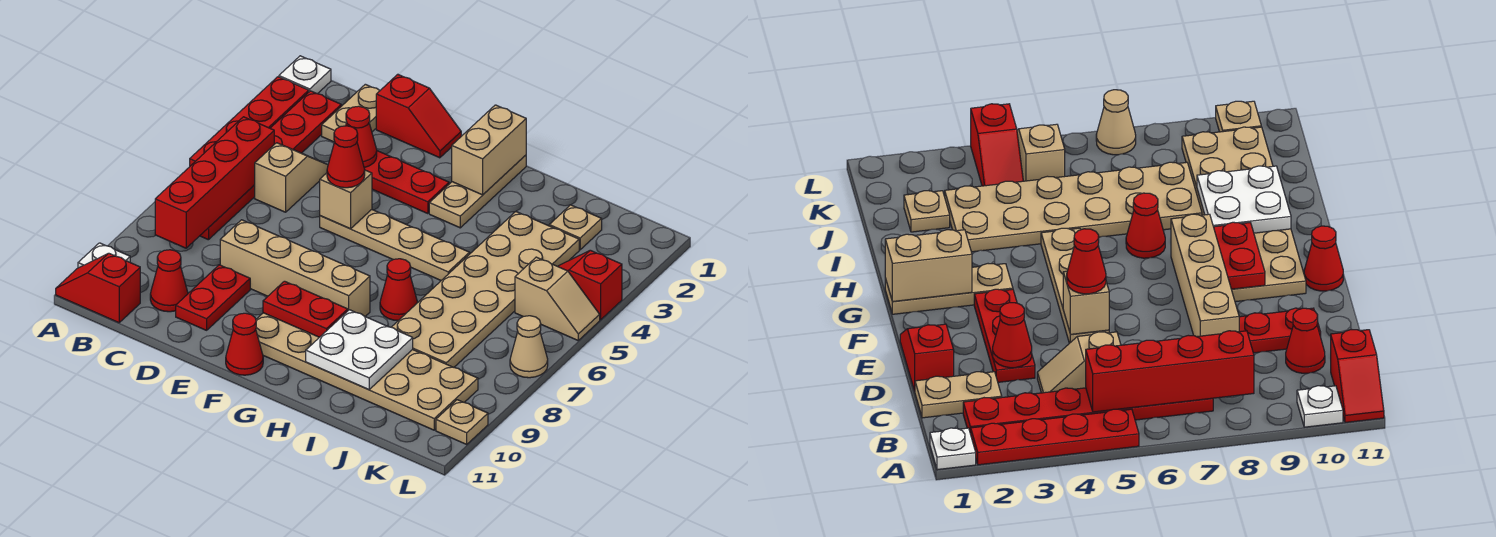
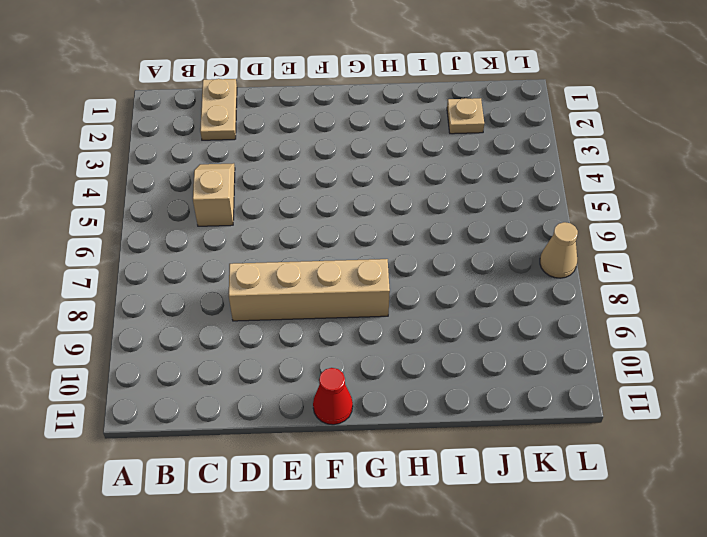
none -> white 1x1 plate [279,56,331,94]
none -> red 1x4 plate [190,77,309,166]
none -> white 1x1 plate [78,243,130,268]
none -> red 1x2 slope [56,253,140,323]

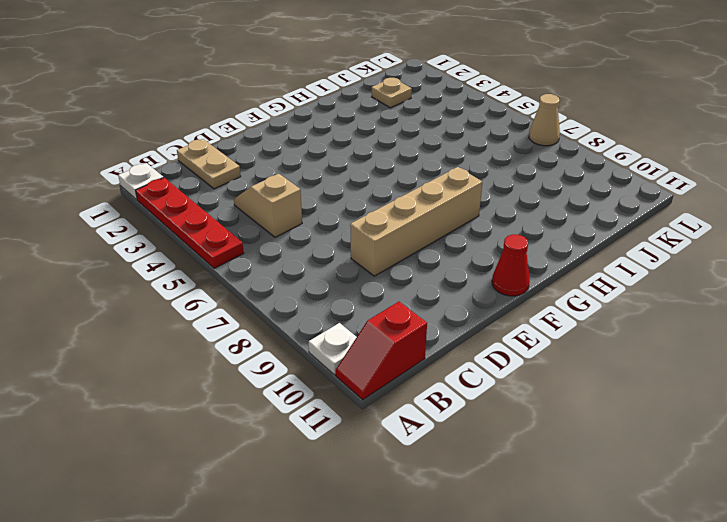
none -> red 1x6 plate [200,91,341,240]
none -> red 1x1 cone [150,250,188,312]
none -> red 1x2 slope [376,74,461,158]
none -> red 1x3 plate [364,151,449,214]

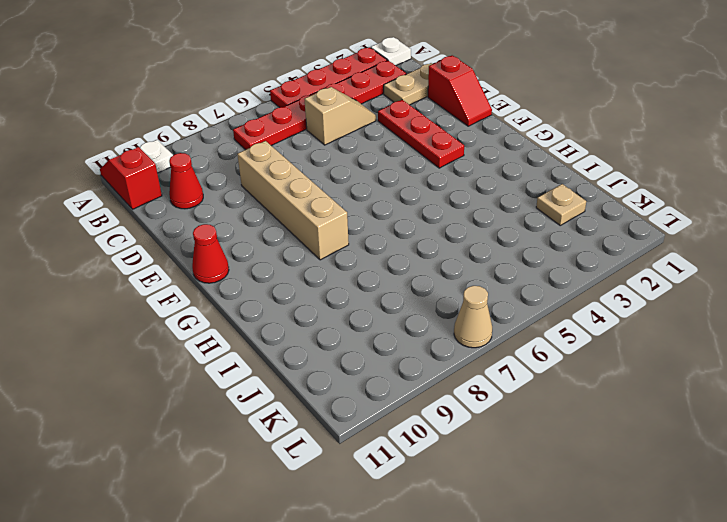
none -> red 1x2 plate [176,265,250,330]
none -> tan 1x4 plate [320,210,470,280]
none -> tan 2x6 plate [256,313,478,430]
none -> tan 1x3 plate [429,155,526,228]

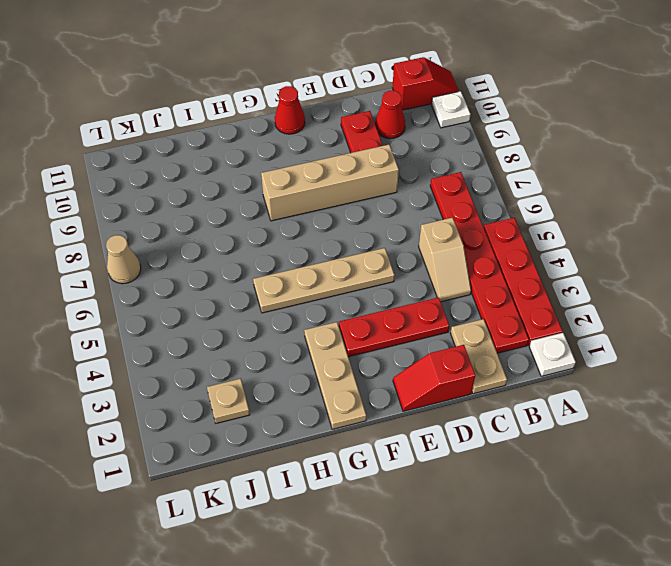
none -> tan 2x6 plate [256,313,478,430]
none -> red 1x1 cone [380,259,418,321]
none -> tan 2x6 plate [392,212,579,367]
none -> red 1x2 slope [558,250,622,320]

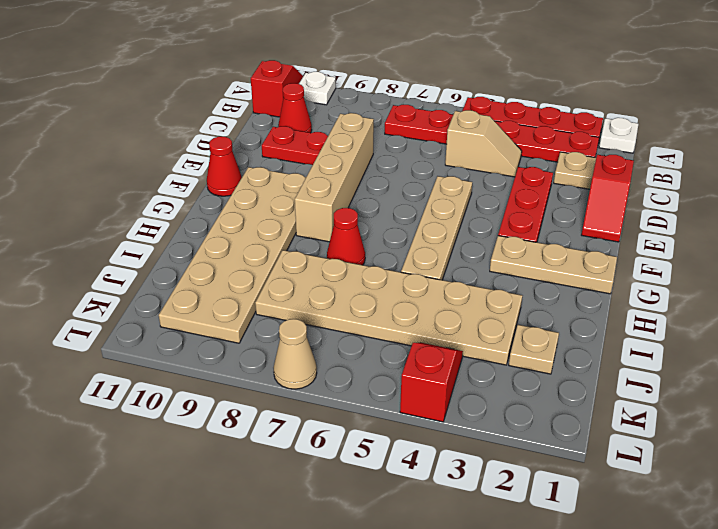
none -> tan 1x2 slope [515,257,600,340]
none -> tan 1x1 plate [436,400,488,444]
none -> red 1x4 brick [155,117,274,248]
none -> red 1x1 cone [346,106,377,168]

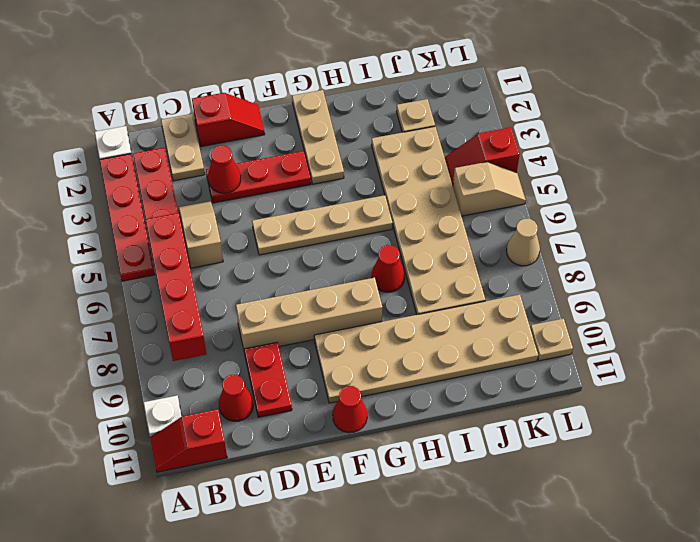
none -> tan 1x1 brick [320,170,372,229]
none -> red 1x2 plate [263,281,348,337]
none -> tan 1x2 brick [452,105,526,195]
none -> white 2x2 plate [306,310,413,389]

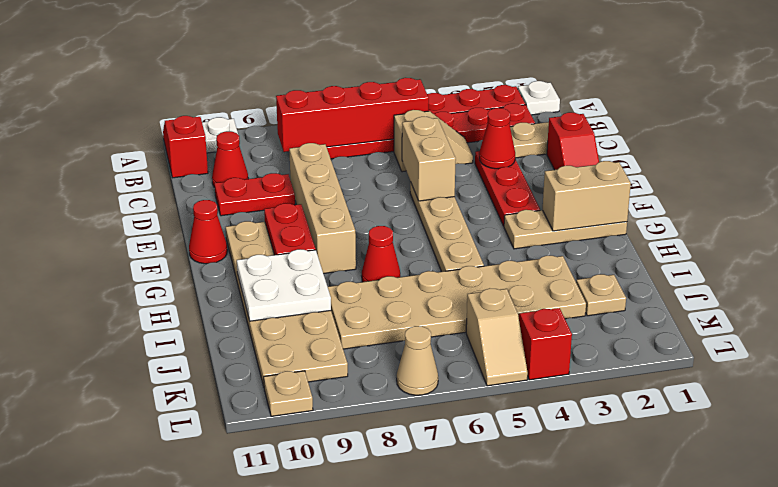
tan 1x2 brick [402,116,456,201] -> tan 1x1 brick [320,170,372,229]
none -> red 1x1 cone [327,126,365,188]

